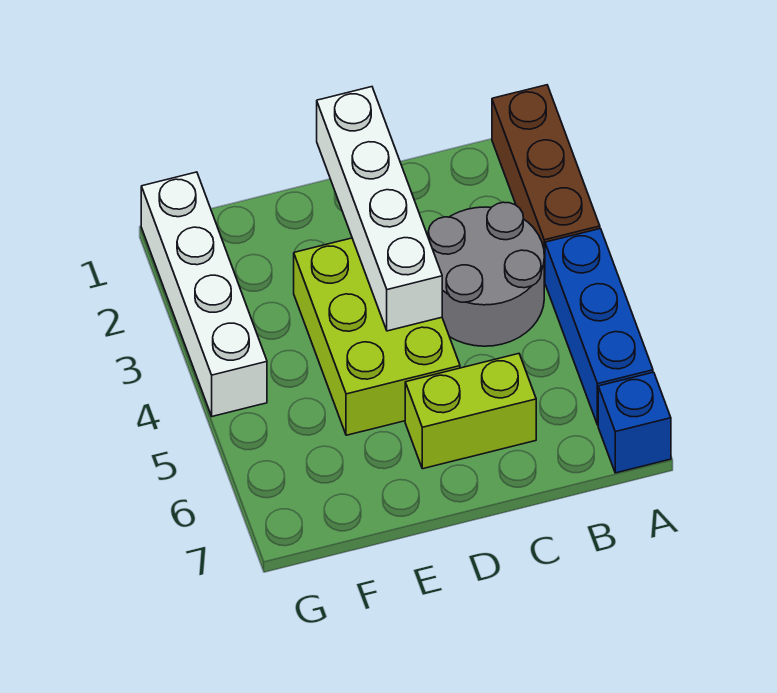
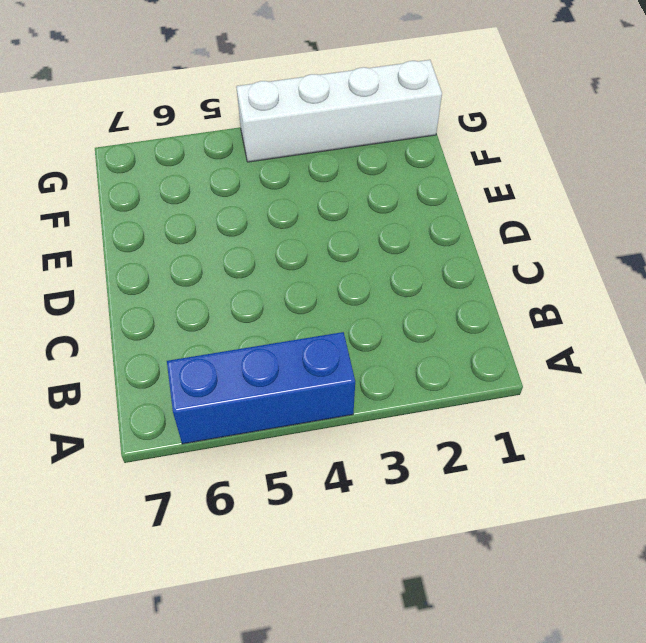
none -> brown 1x3 brick [492,85,600,281]
none -> blue 1x1 brick [598,372,671,473]

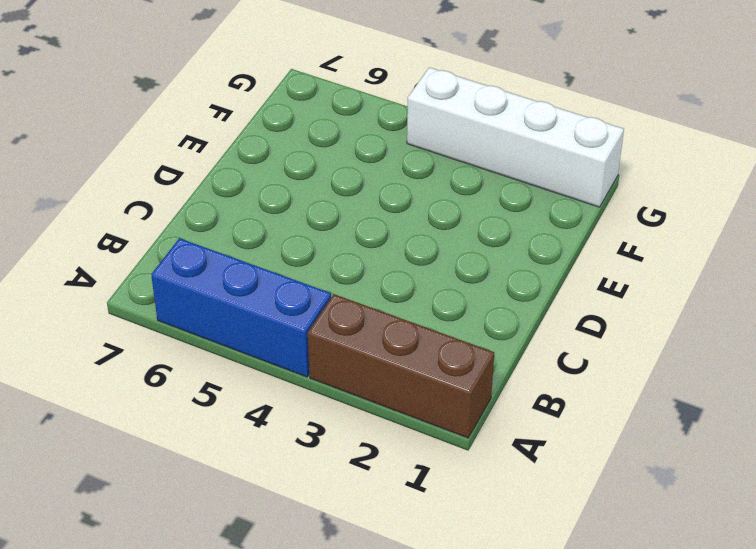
none -> blue 1x1 brick [598,372,671,473]
none -> grey 2x2 round brick [428,202,544,346]

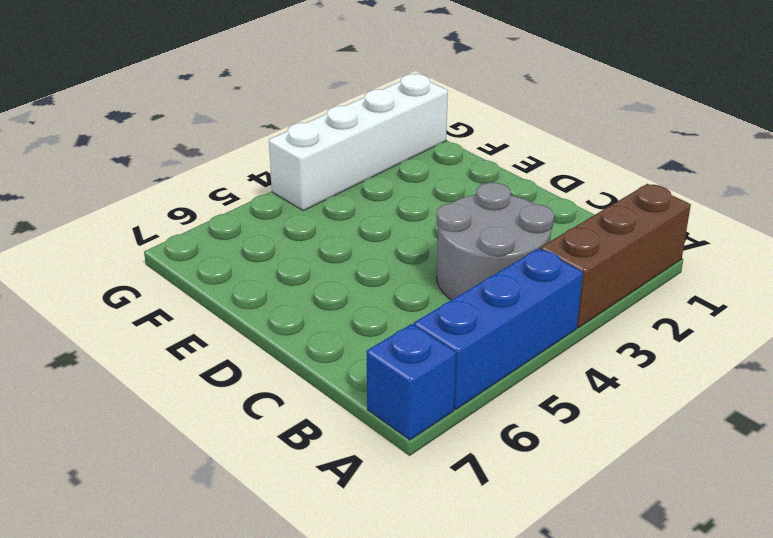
none -> lime 1x2 brick [405,354,536,469]
none -> lime 2x3 brick [294,238,460,435]

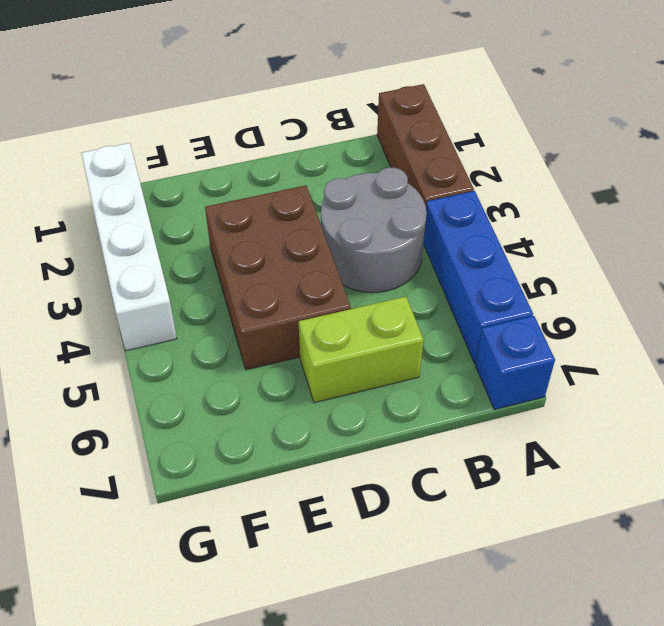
brown 2x3 brick [205,185,351,370] -> lime 2x3 brick [294,238,460,435]
none -> white 1x4 brick [317,87,442,331]

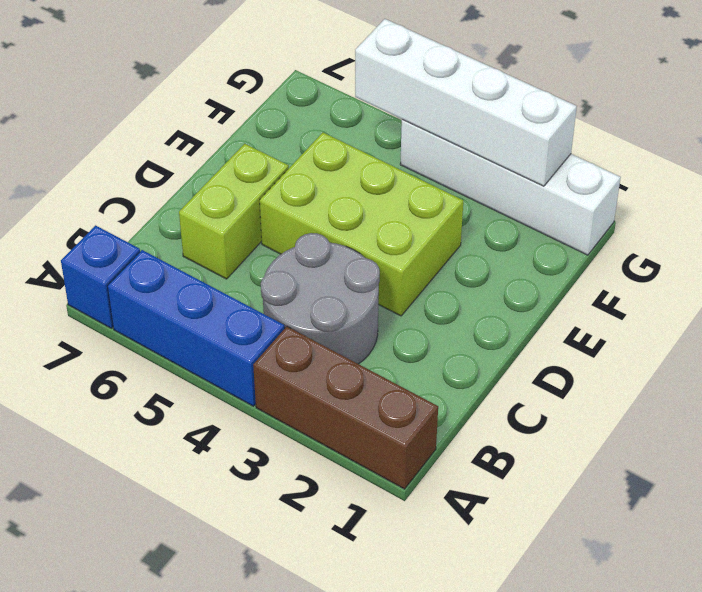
white 1x4 brick [355,19,577,186] -> white 1x4 brick moved to [317,87,442,331]

